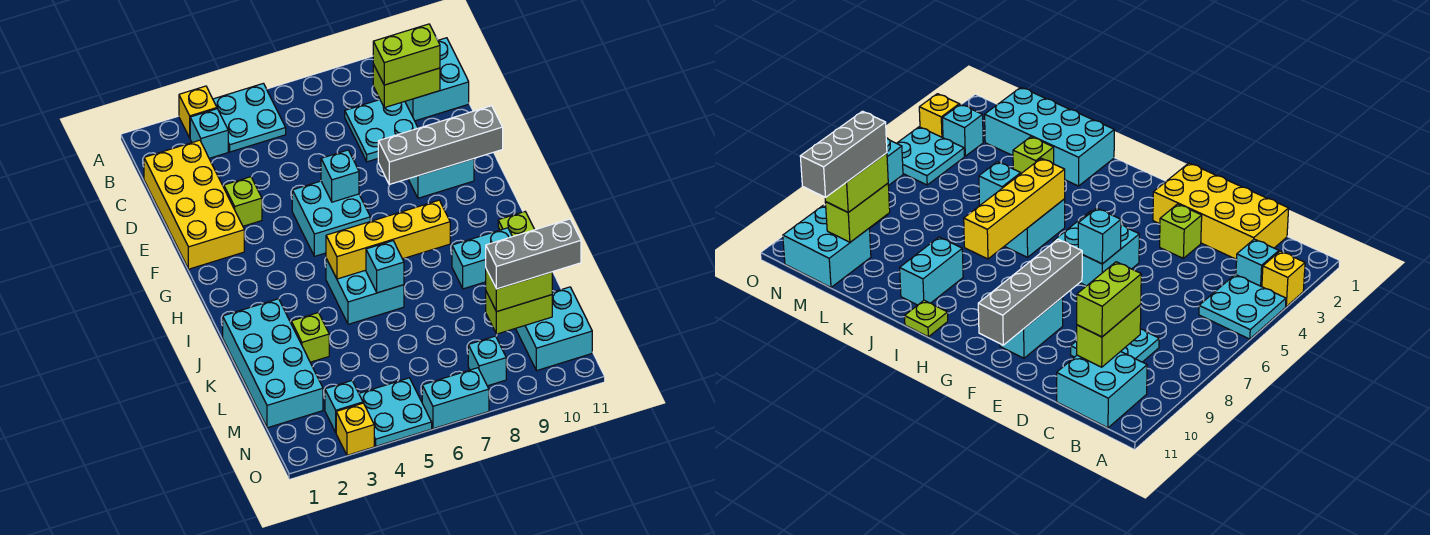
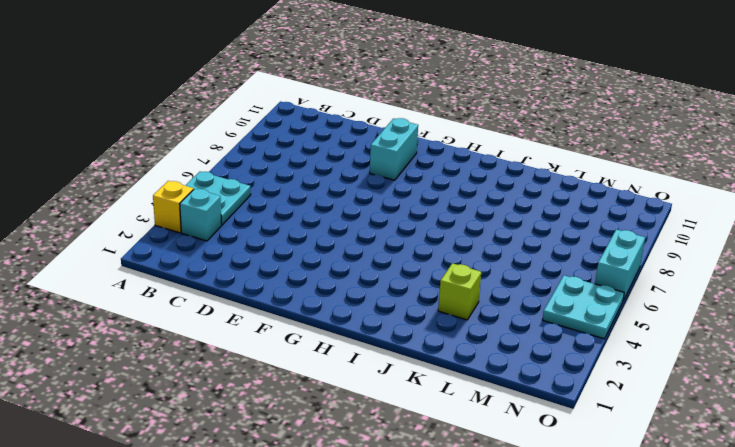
none -> cyan 2x2 brick [405,38,469,121]
none -> yellow 2x4 brick [144,140,244,269]
none -> cyan 2x2 plate [345,100,418,162]

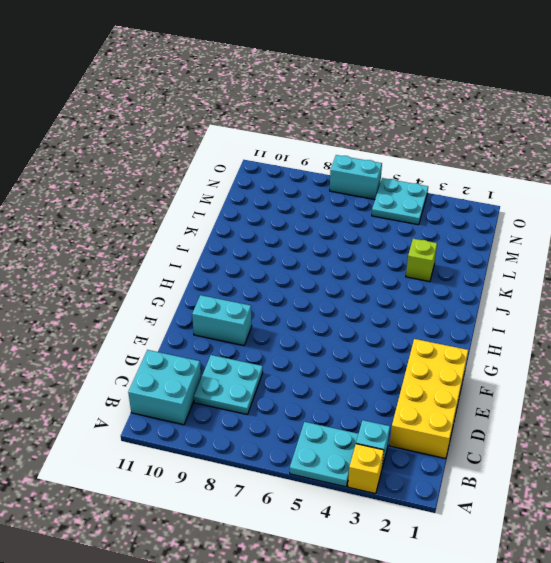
none -> lime 1x1 brick [224,177,262,226]
none -> cyan 2x2 brick [292,181,370,256]
none -> cyan 2x2 brick [326,259,404,324]

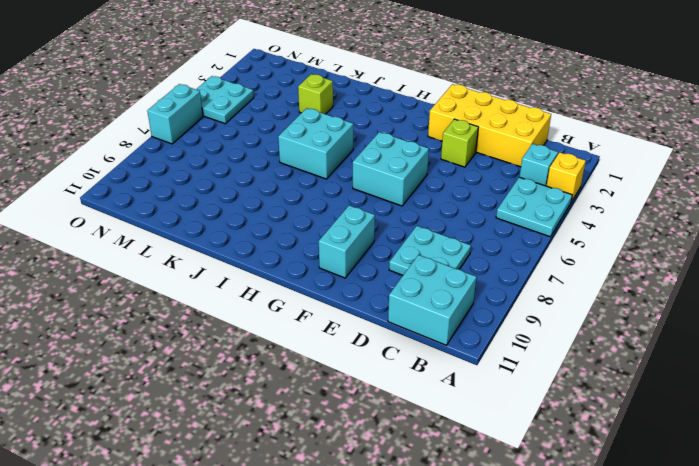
none -> lime 1x1 plate [498,212,535,237]
none -> cyan 2x4 brick [223,299,323,428]
none -> cyan 1x2 brick [452,228,512,289]

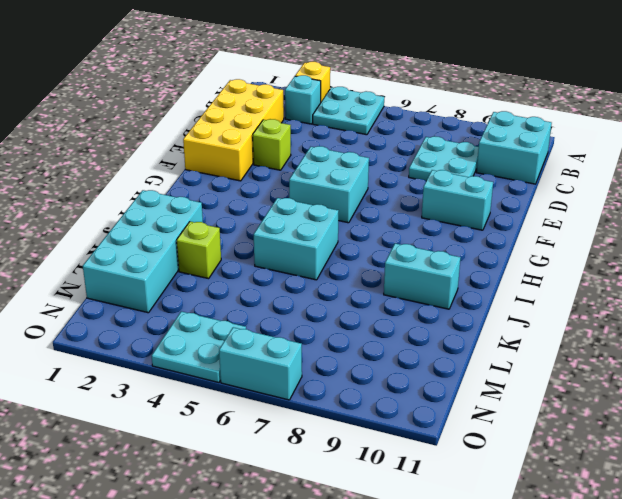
none -> lime 1x1 plate [498,212,535,237]
none -> cyan 2x2 brick [516,287,592,371]
none -> cyan 1x1 brick [325,381,363,432]

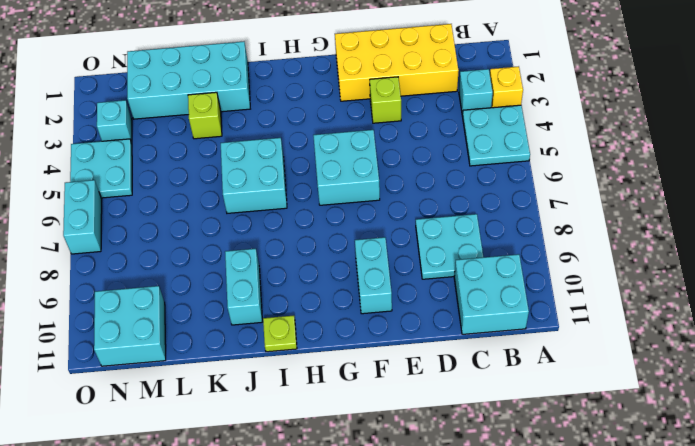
none -> cyan 1x1 brick [468,336,506,386]
none -> yellow 1x1 brick [336,403,374,455]
none -> lime 1x2 brick [373,64,440,108]

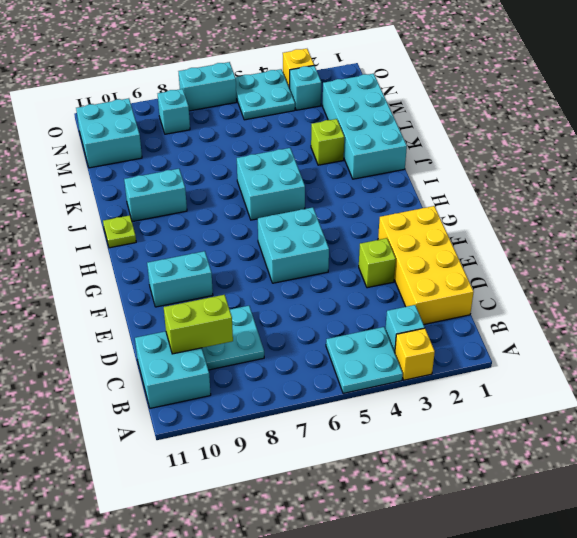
none -> cyan 1x1 brick [321,150,359,202]
none -> grey 1x4 brick [378,106,503,185]
none -> yellow 1x4 brick [326,200,450,279]

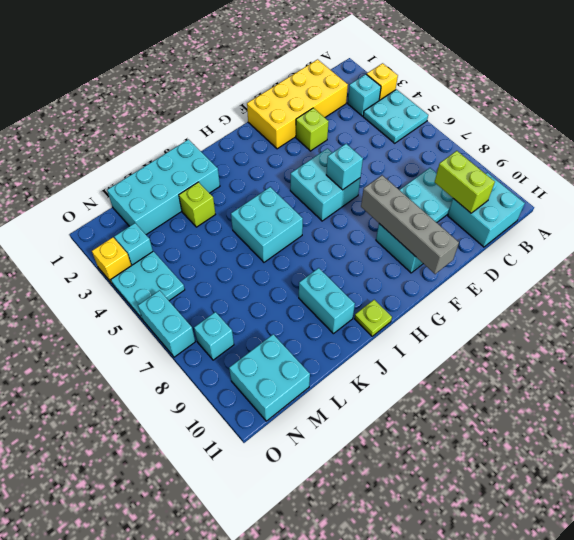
none -> yellow 1x4 brick [326,200,450,279]
none -> cyan 1x1 brick [366,241,404,293]
none -> lime 1x2 brick [486,292,552,334]

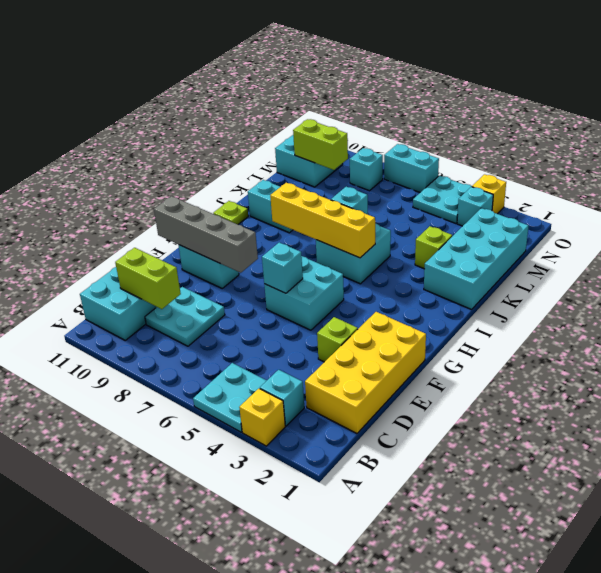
none -> lime 1x2 brick [373,24,440,85]
none -> lime 1x2 brick [486,269,552,312]
none -> grey 1x3 brick [486,219,581,289]

